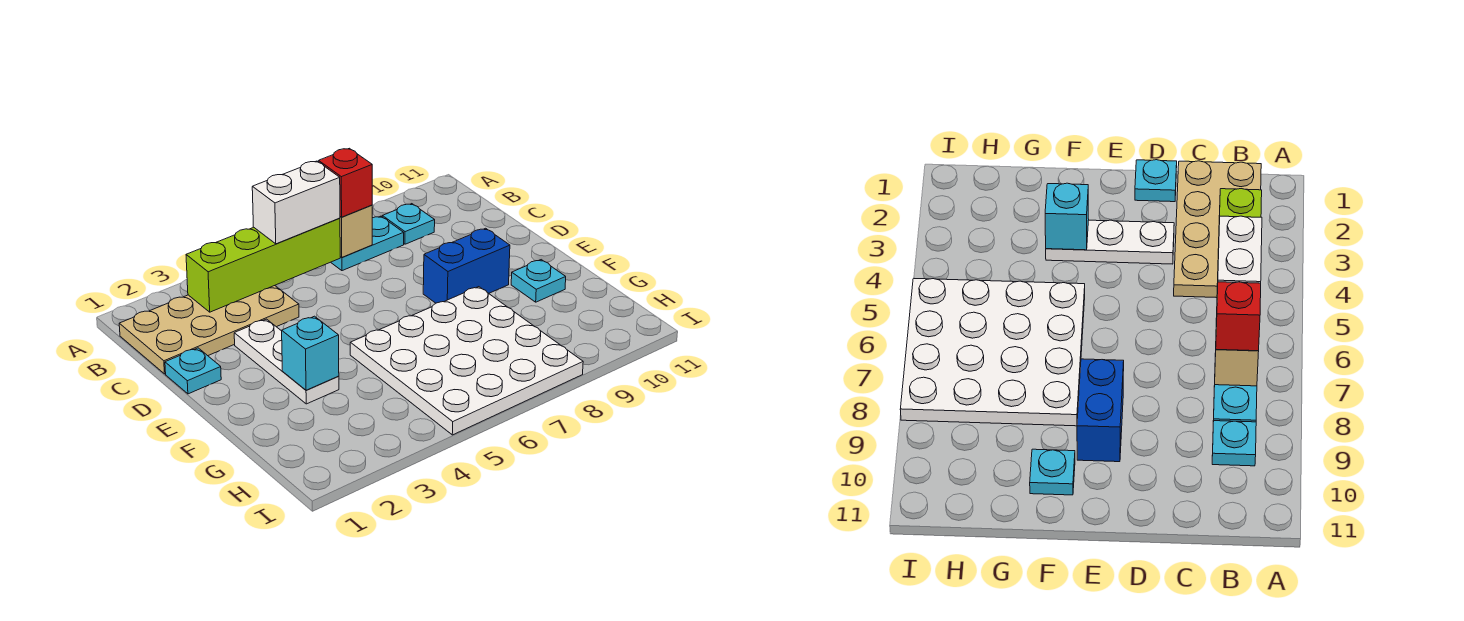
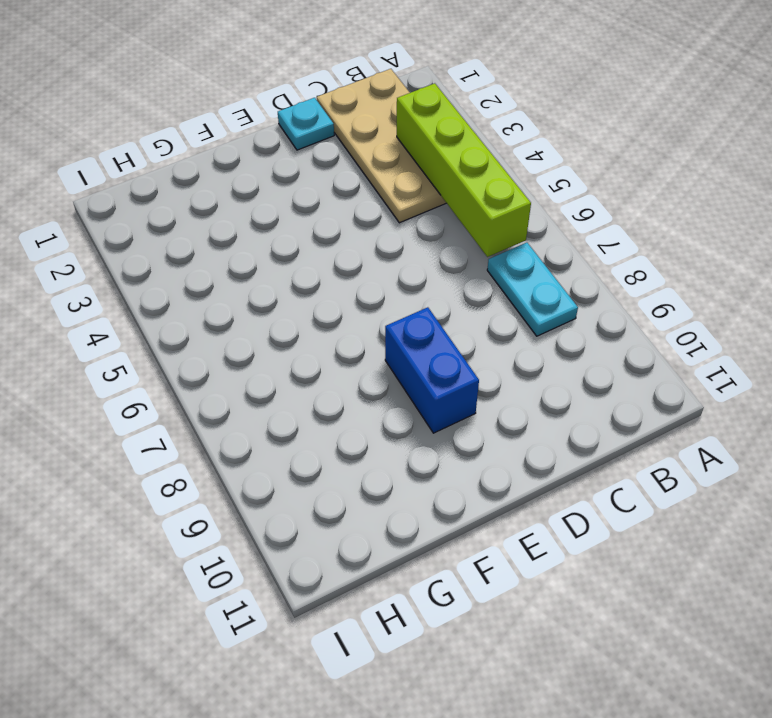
none -> cyan 1x1 plate [382,204,435,244]
none -> white 1x3 plate [234,319,339,404]
none -> white 4x4 plate [350,287,583,435]

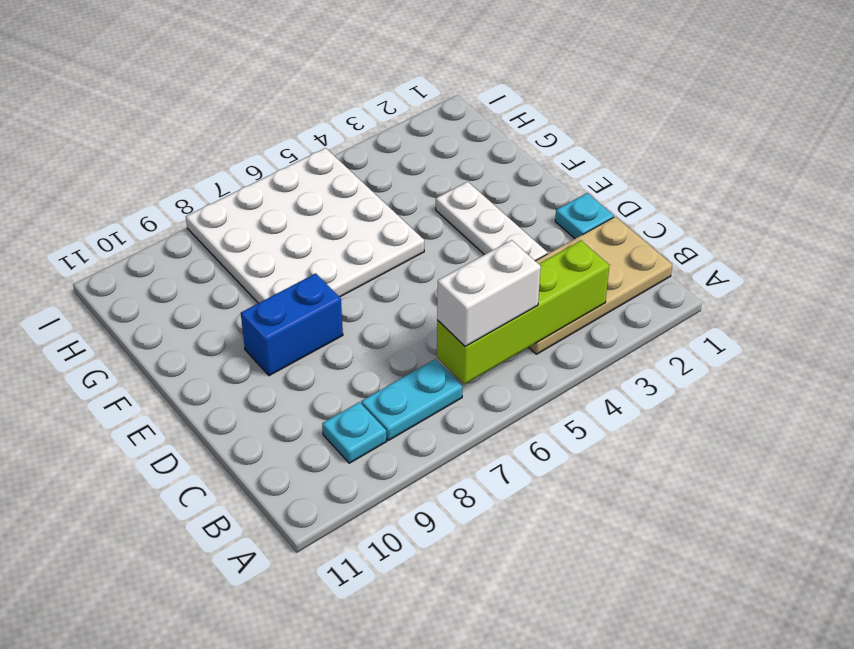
none -> cyan 1x1 plate [511,260,566,302]
none -> tan 1x1 brick [340,205,372,257]
none -> cyan 1x1 brick [282,316,339,390]

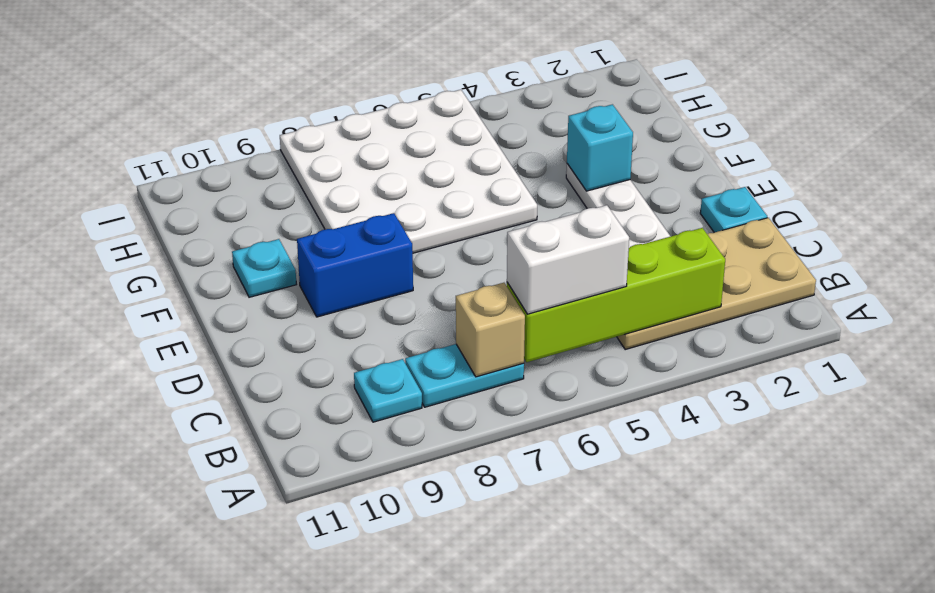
none -> red 1x1 brick [319,148,372,217]

